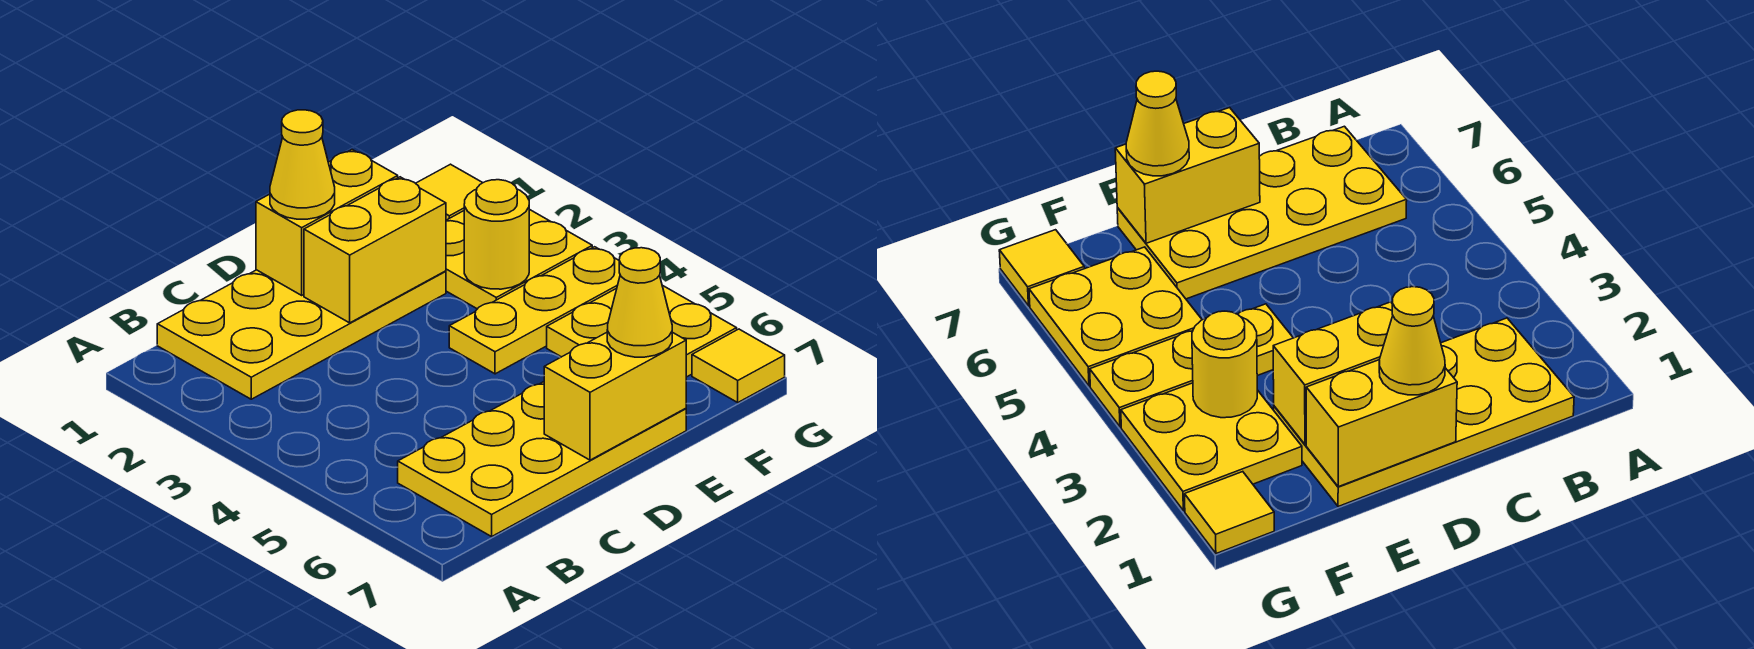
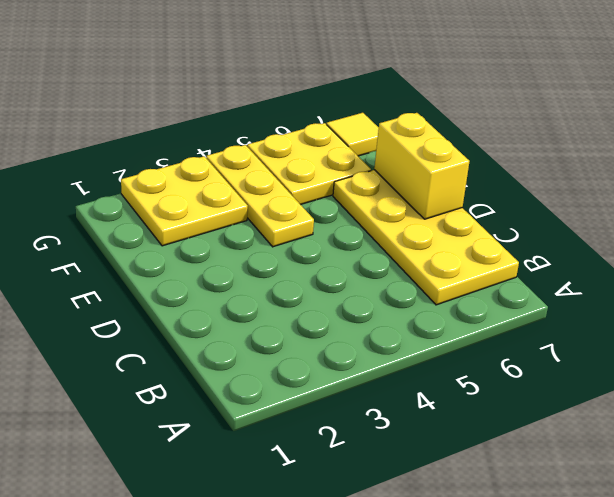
none -> yellow 2x4 plate [157,270,446,399]
none -> yellow 1x1 tile [416,164,482,220]
none -> yellow 1x2 brick [256,150,398,295]

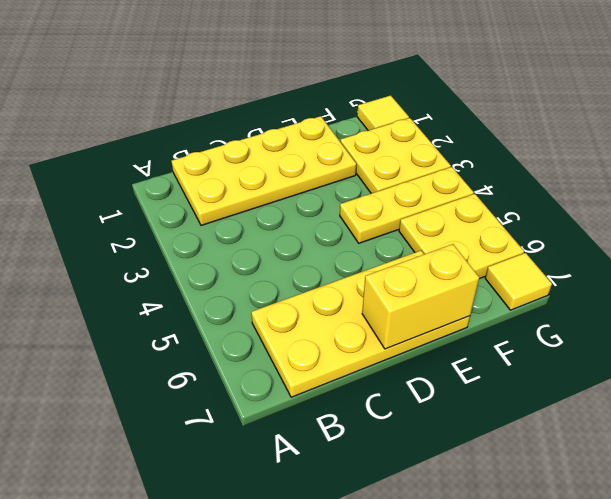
none -> yellow 1x2 brick [256,150,398,295]
none -> yellow 1x2 brick [304,177,446,323]
none -> yellow 1x1 round brick [464,180,529,289]

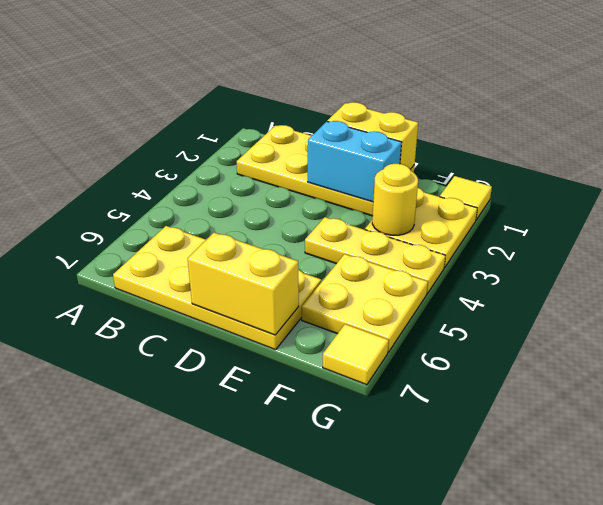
cyan 1x2 brick [308,121,402,202] -> yellow 1x2 brick [304,177,446,323]
none -> yellow 1x1 cone [270,110,335,219]
none -> yellow 1x1 cone [607,248,672,357]

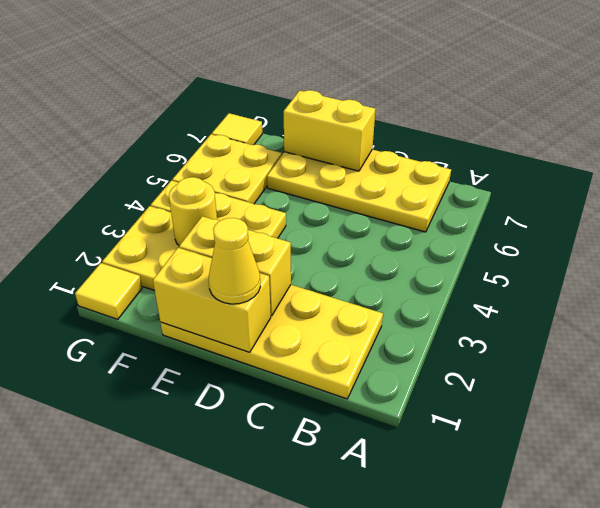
none -> yellow 1x1 cone [607,248,672,357]

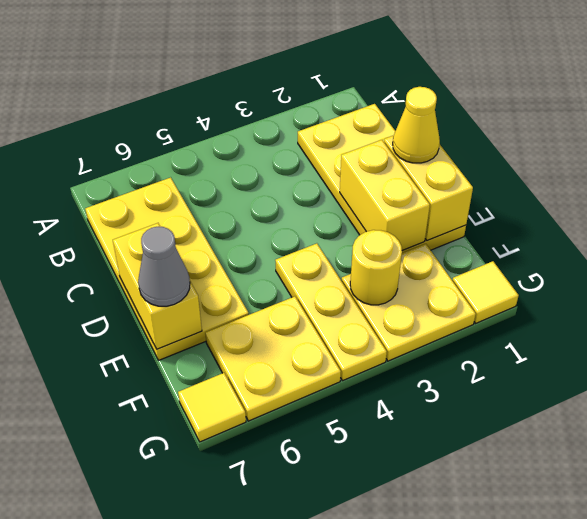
grey 1x1 cone [138,227,190,306] -> yellow 1x1 cone [607,248,672,357]

